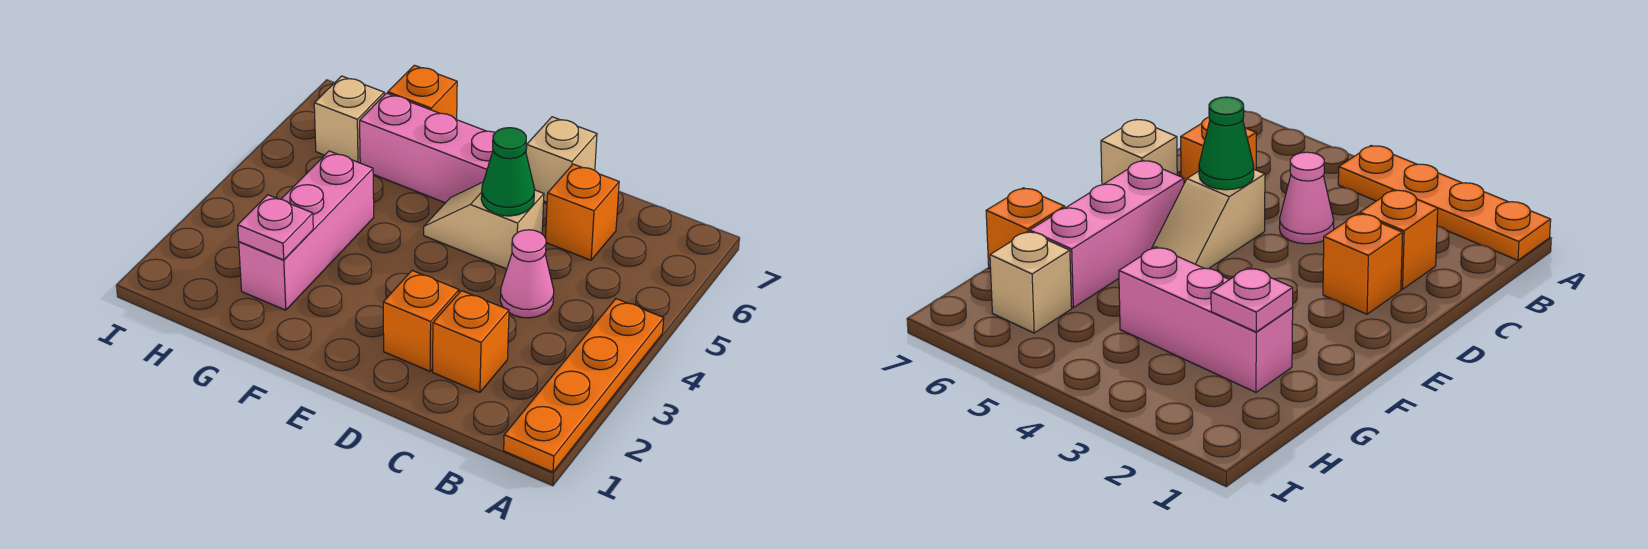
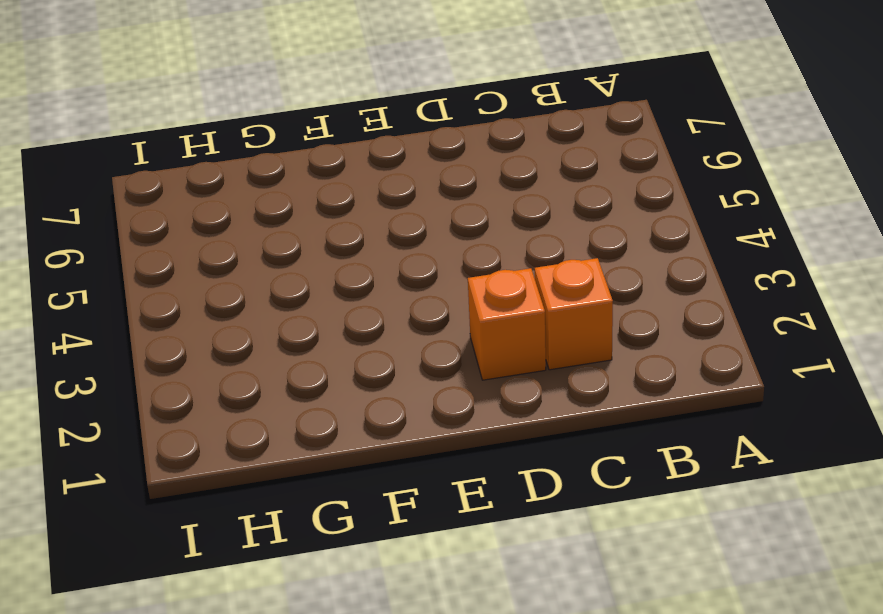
none -> orange 1x4 plate [504,299,664,472]
none -> pink 1x1 cone [500,230,554,318]
none -> orange 1x1 brick [546,164,619,260]

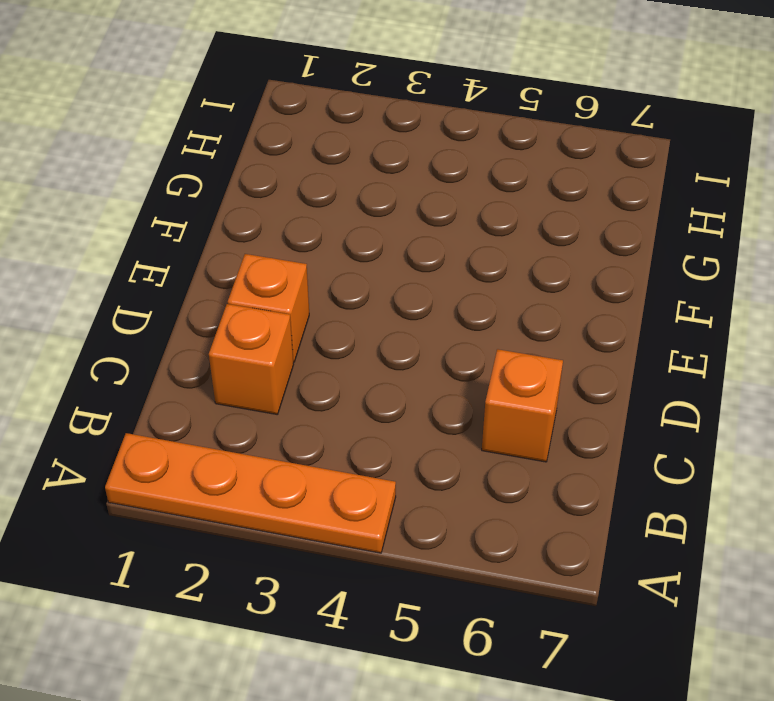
none -> pink 1x1 cone [500,230,554,318]
none -> tan 1x2 slope [424,182,544,269]
none -> tan 1x1 brick [526,117,597,202]

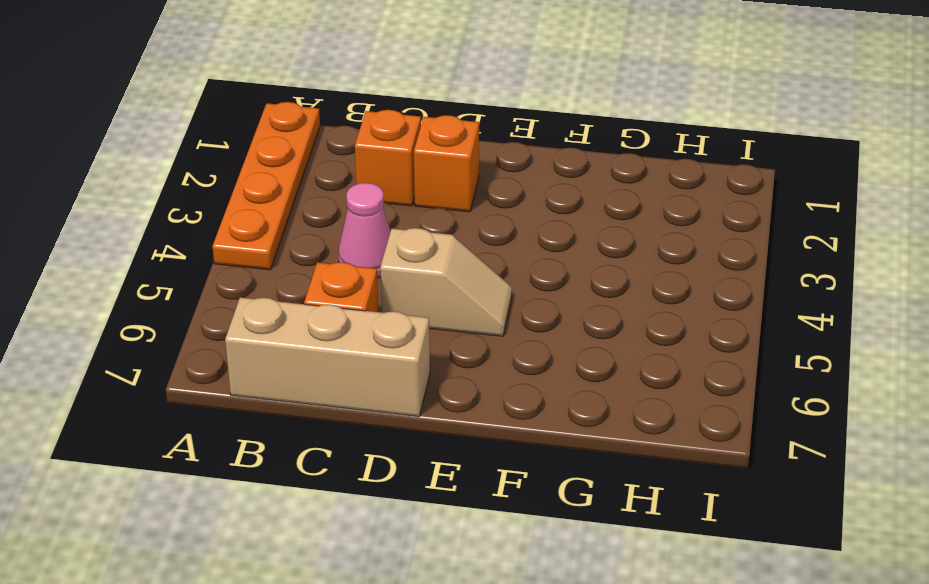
tan 1x3 brick [225,298,430,417] -> tan 1x1 brick [526,117,597,202]
none -> pink 1x3 brick [360,93,495,203]
none -> pink 1x3 brick [239,151,374,310]
none -> orange 1x1 brick [388,65,457,120]

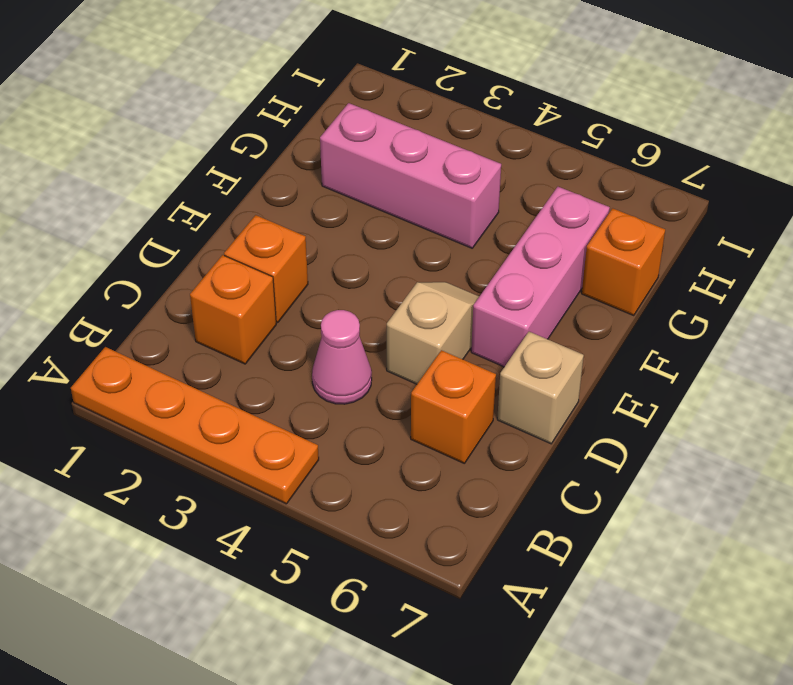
none -> tan 1x1 brick [314,76,384,163]
none -> green 1x1 cone [481,128,534,216]
none -> pink 1x1 plate [238,195,313,260]

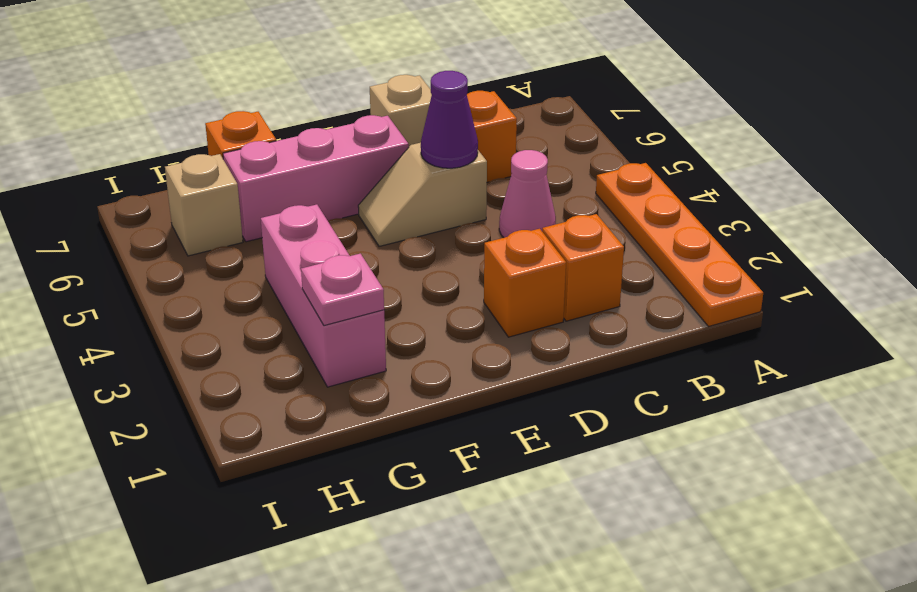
purple 1x1 cone [421,71,478,168] -> green 1x1 cone [481,128,534,216]

